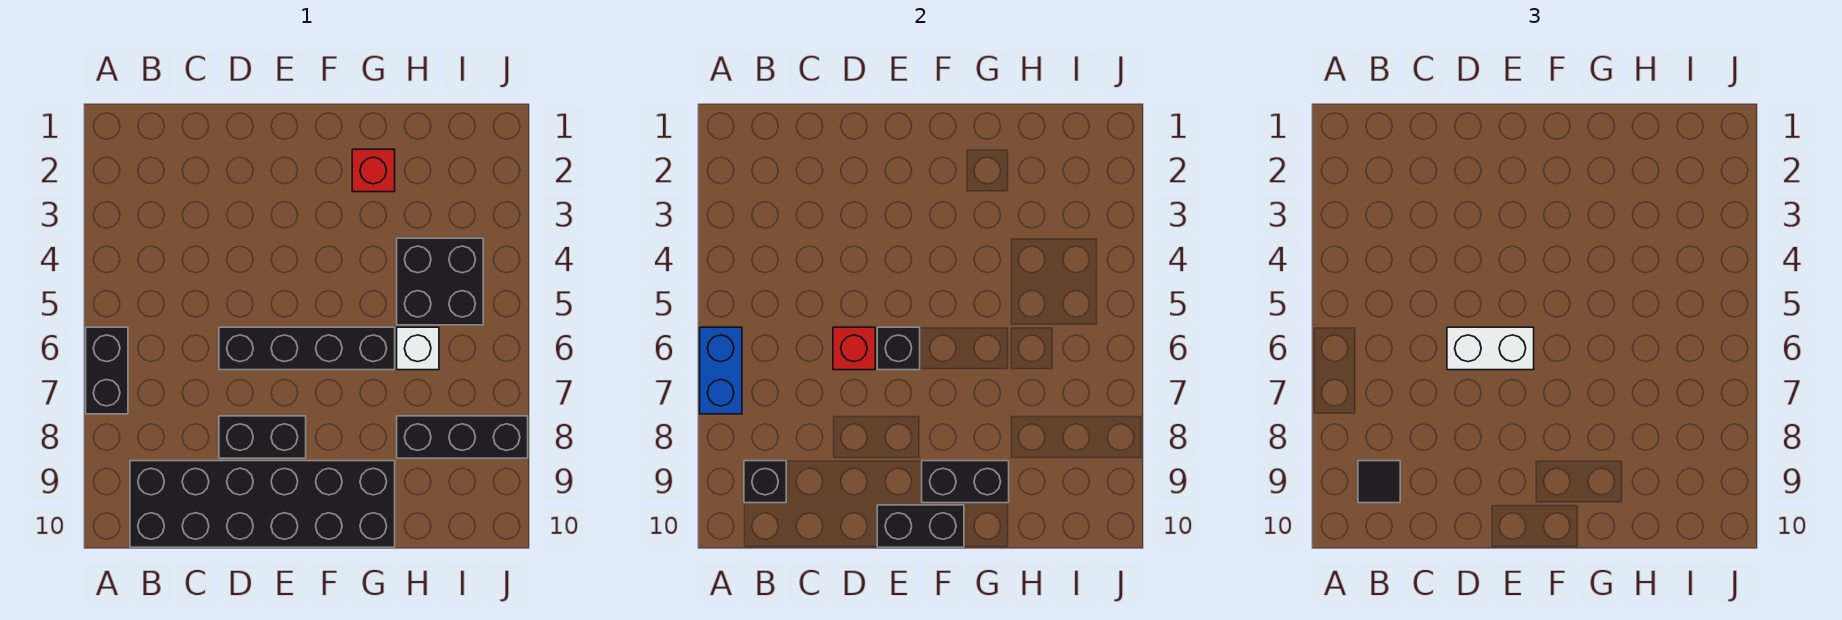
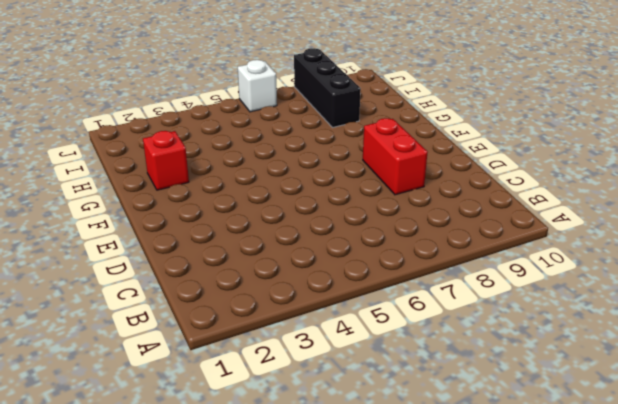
red 1x2 brick [363,118,428,195] -> black 1x2 brick [219,416,306,458]
white 1x1 brick [238,60,277,112] -> white 1x1 brick moved to [397,327,439,370]
none -> black 1x2 brick [86,327,128,414]
none -> black 2x6 brick [130,461,395,547]
none -> black 1x4 brick [219,327,395,370]

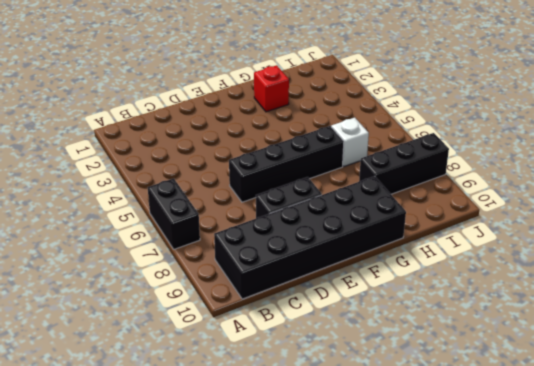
none -> black 2x2 brick [397,238,483,325]
none -> blue 1x2 brick [700,327,742,414]
none -> black 1x1 brick [744,461,786,503]

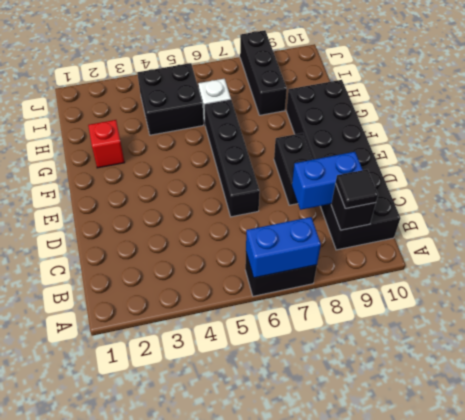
blue 1x2 brick [292,152,362,210] -> none
none -> red 1x1 brick [833,327,875,370]
none -> black 1x1 brick [877,327,920,370]
none -> black 1x2 brick [877,505,964,547]

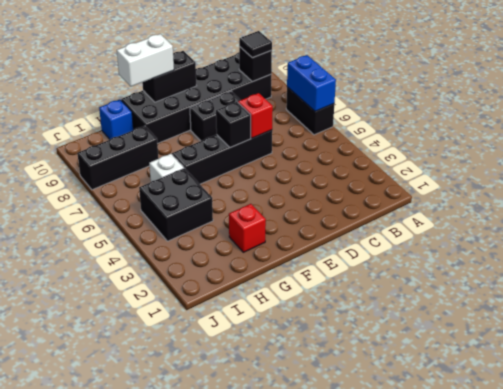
white 1x2 brick [117,34,174,87] -> white 1x2 brick moved to [1447,327,1534,370]
blue 1x1 brick [99,100,133,139] -> none
none -> black 1x2 brick [922,461,1009,503]

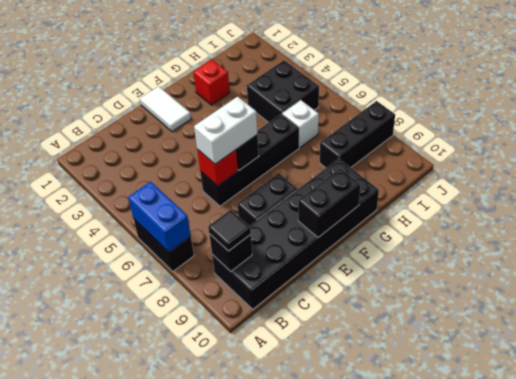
white 1x2 tile [140,86,191,132] -> none
none -> black 1x2 brick [922,461,1009,503]

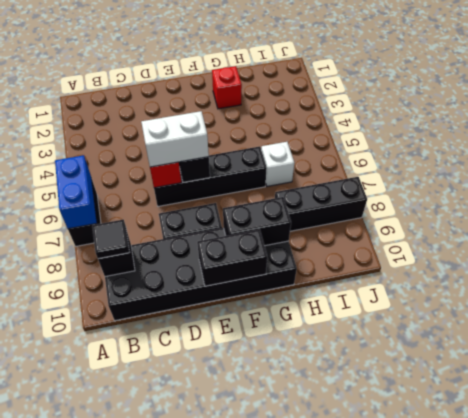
none -> black 2x2 brick [397,238,483,325]

